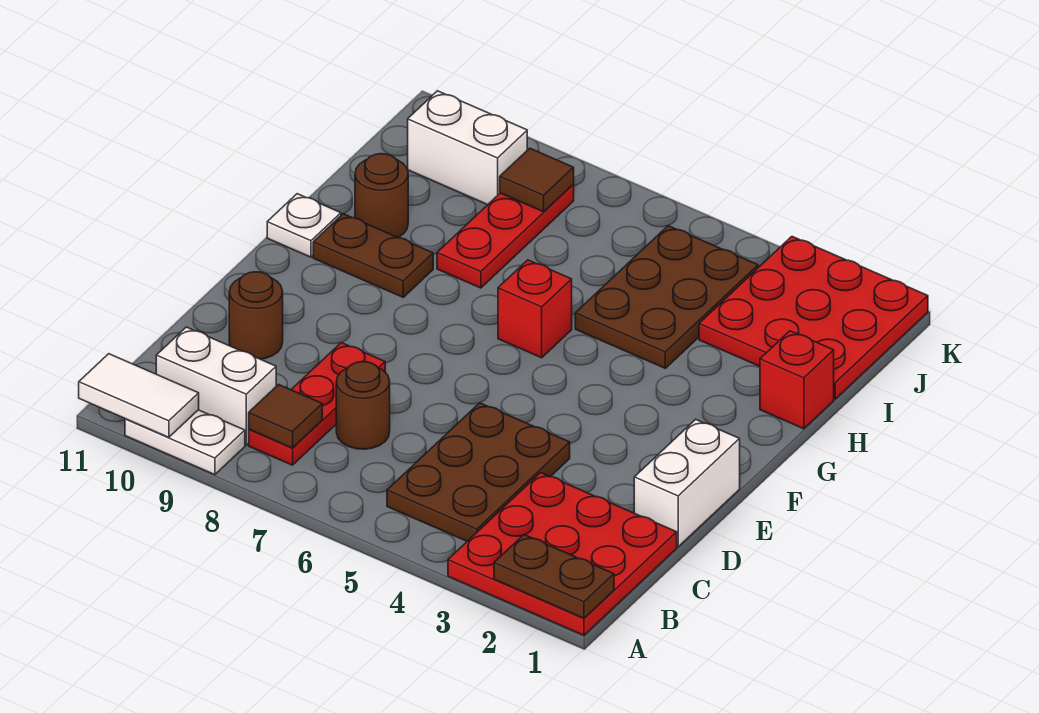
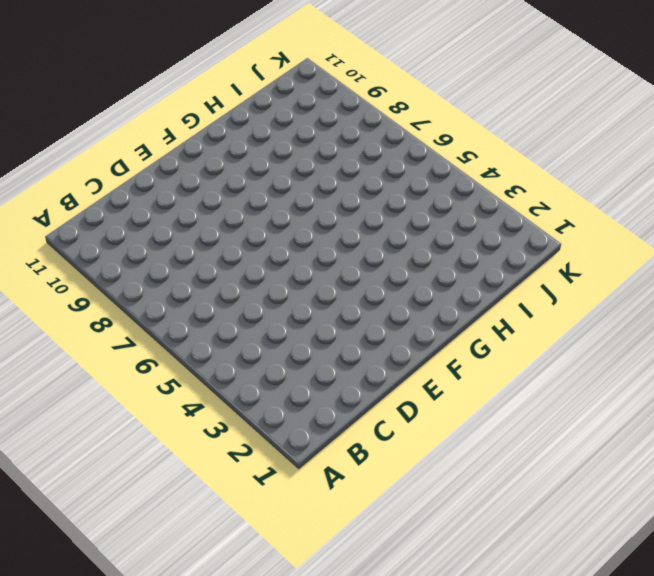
none -> red 3x3 plate [448,473,677,635]
none -> white 1x2 plate [125,410,245,475]
none -> brown 2x3 plate [387,403,570,541]

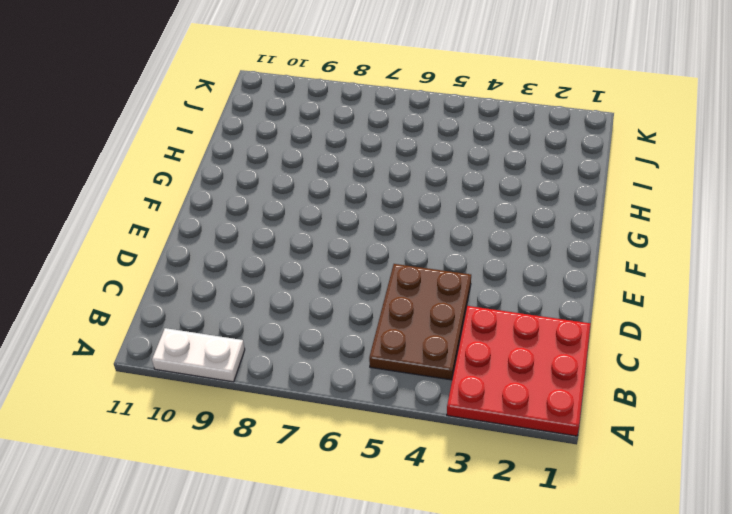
none -> red 1x3 plate [249,343,385,465]
none -> white 1x2 brick [156,327,276,445]
none -> brown 1x1 round brick [336,362,390,449]

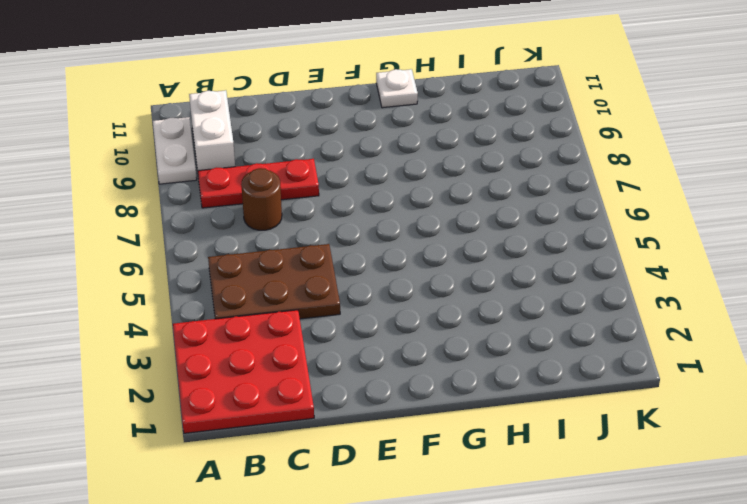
none -> white 1x2 brick [634,419,740,547]
none -> brown 1x1 round brick [229,272,283,359]
none -> red 1x1 brick [498,260,572,358]

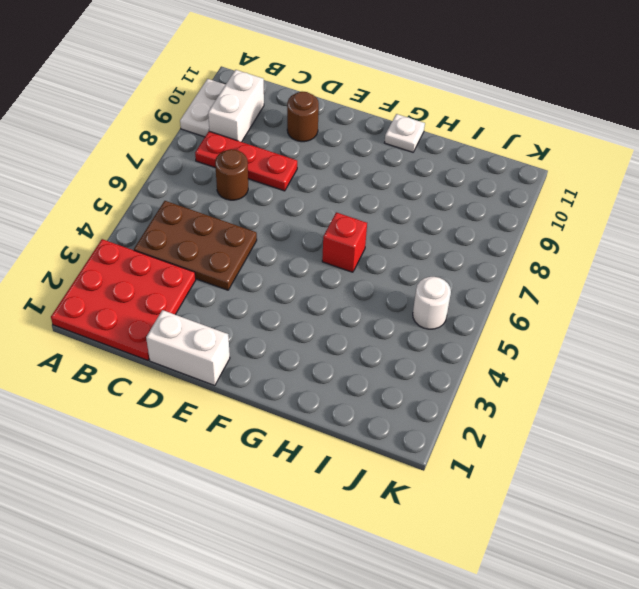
white 1x1 round brick [413,277,451,329] -> brown 2x3 plate [575,226,758,368]
none -> brown 1x2 plate [313,214,433,297]
none -> red 1x1 brick [760,331,834,429]
none -> red 1x3 plate [437,185,574,288]

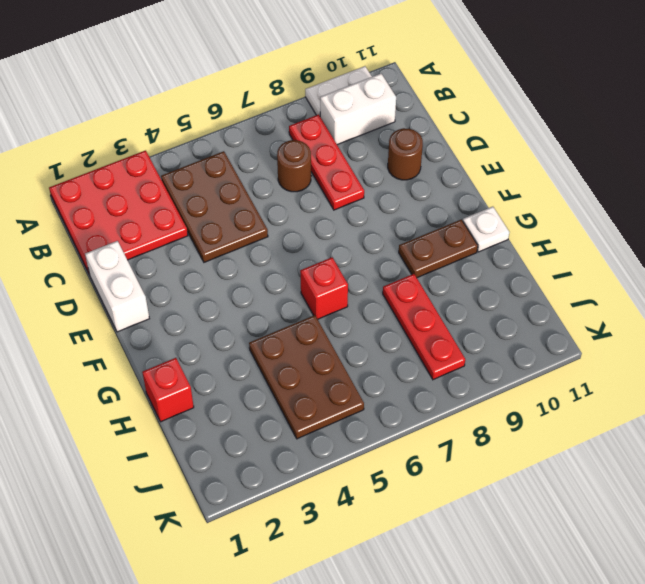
none -> brown 1x1 round brick [355,154,408,238]
none -> red 3x3 plate [699,237,928,399]
none -> white 1x2 brick [408,91,527,205]

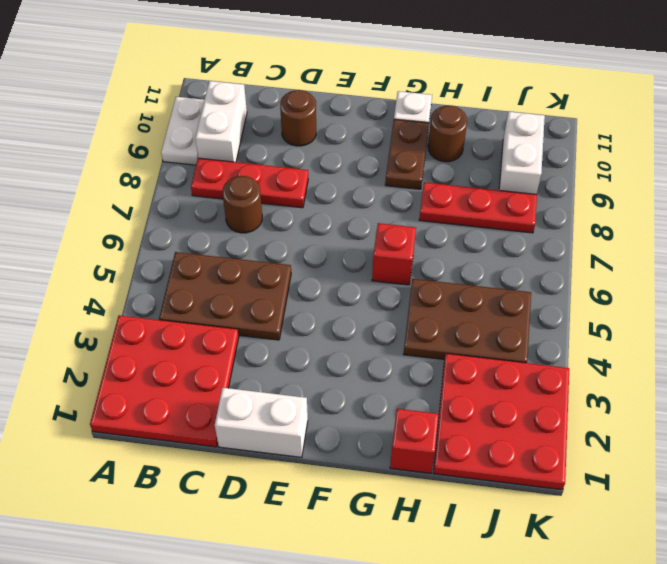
none -> brown 1x2 plate [494,535,614,618]
none -> white 1x2 tile [79,354,199,437]
none -> brown 1x1 tile [249,385,322,448]

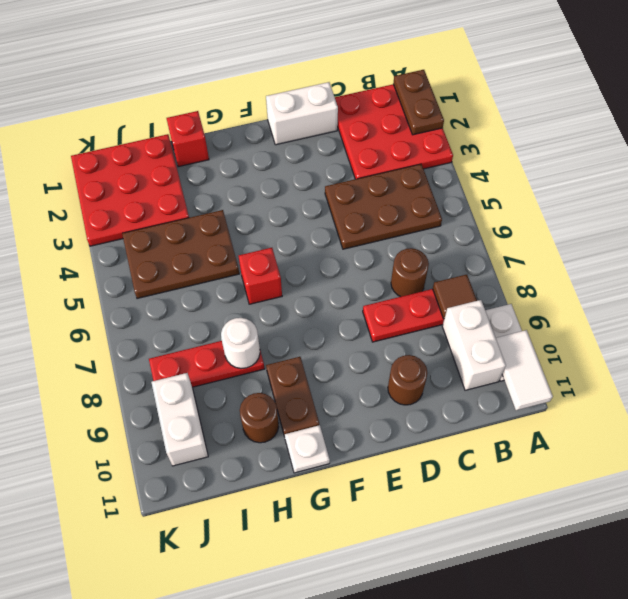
white 1x1 round brick [221,318,260,369] -> none
none -> brown 1x1 tile [500,148,574,212]

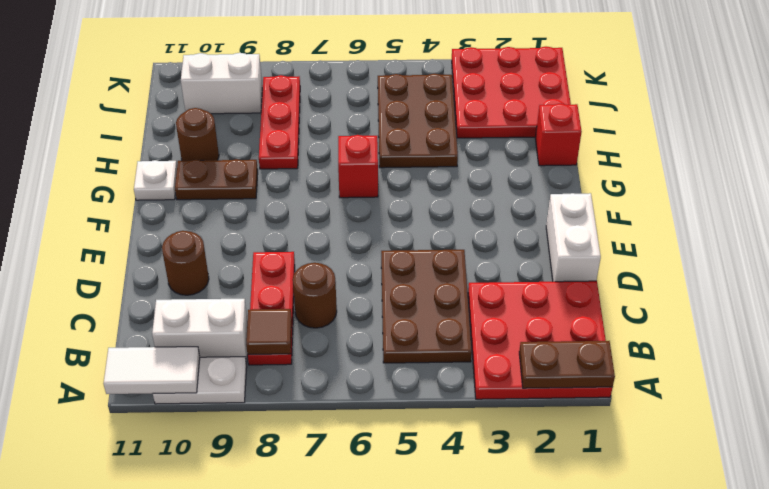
none -> brown 1x1 tile [500,148,574,212]

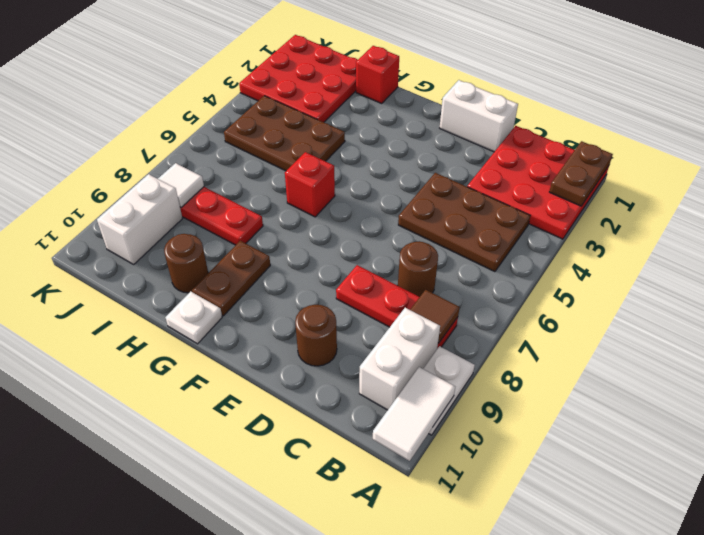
white 1x1 tile [158,163,204,207] -> brown 1x1 tile [500,148,574,212]

